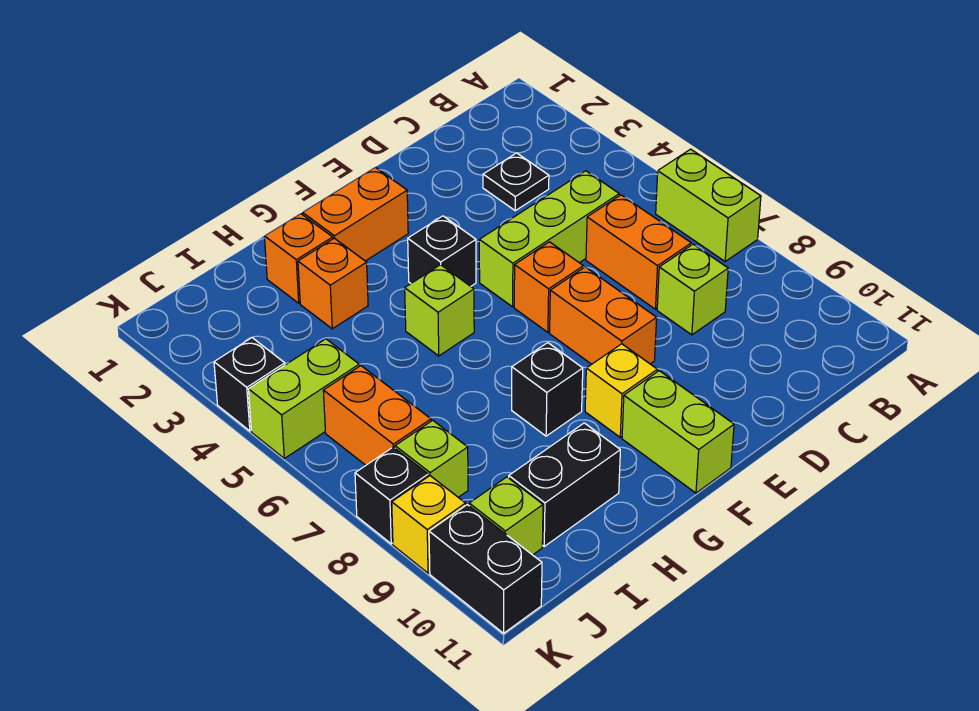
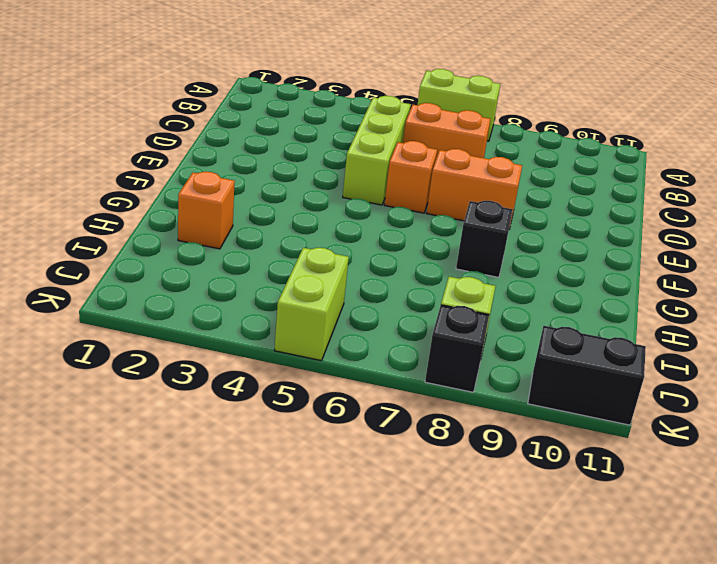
none -> black 1x1 plate [483,153,549,211]
none -> lime 1x1 brick [657,244,728,335]
none -> orange 1x2 brick [303,167,408,261]

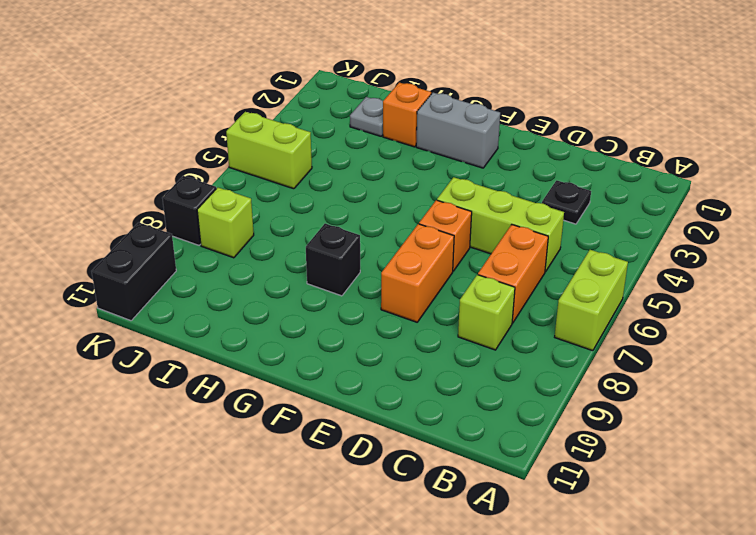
grey 1x2 brick [416,93,500,168] -> orange 1x2 brick [303,167,408,261]
grey 1x1 plate [350,97,383,136] -> none
none -> black 1x1 brick [408,216,476,286]
none -> yellow 1x1 brick [585,344,657,437]
none -> lime 1x2 brick [622,371,734,493]

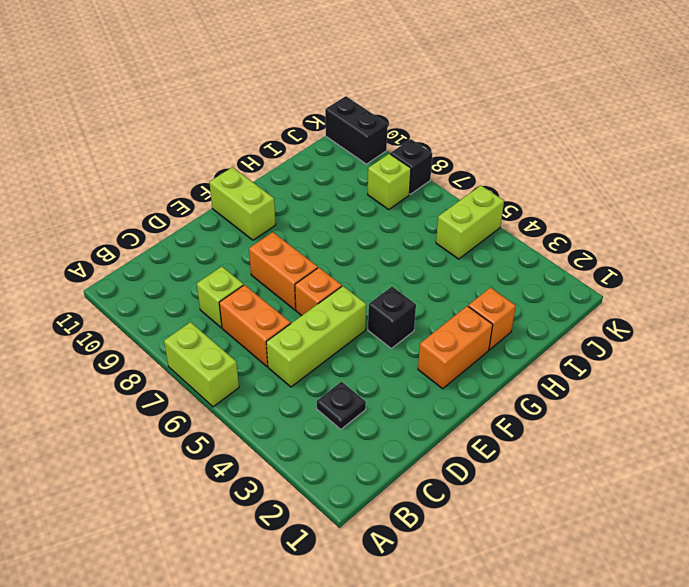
none -> yellow 1x1 brick [585,344,657,437]
none -> lime 1x1 brick [405,265,474,356]
none -> black 1x1 brick [512,343,583,436]

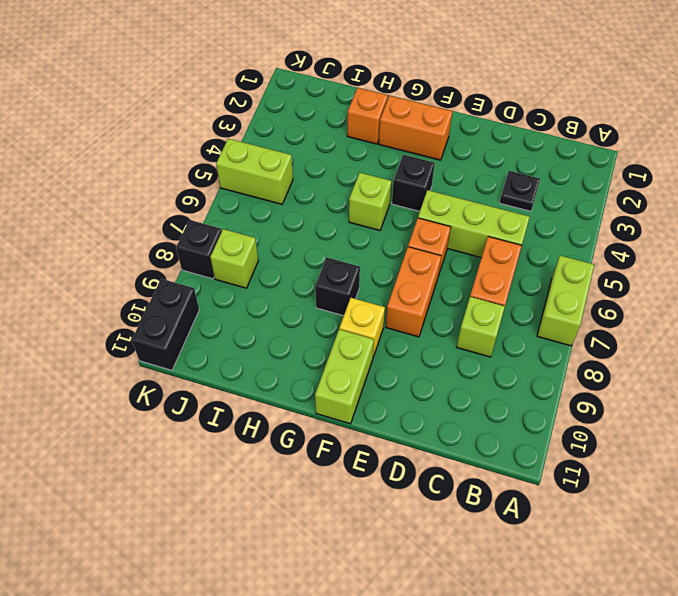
none -> orange 1x1 brick [298,238,368,329]
none -> black 1x2 brick [509,423,620,546]
none -> orange 1x2 brick [323,366,431,465]

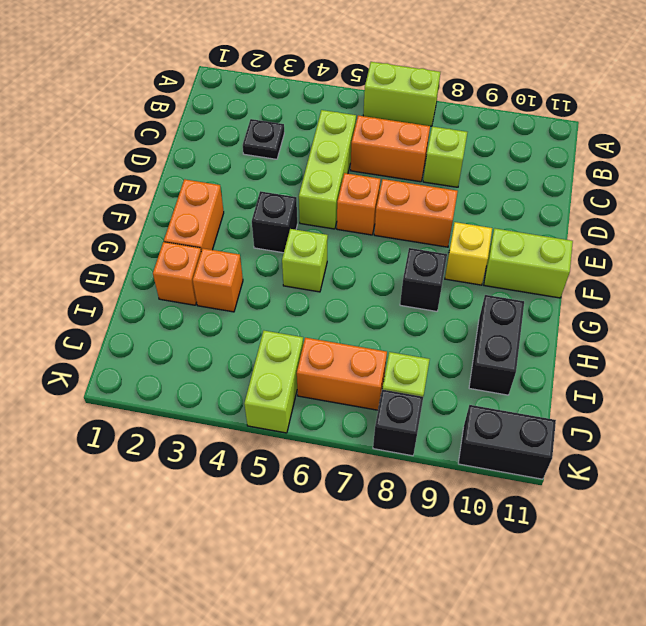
none -> lime 1x1 brick [469,477,543,555]
none -> black 1x1 brick [214,338,285,431]
none -> yellow 1x1 brick [392,476,466,573]

